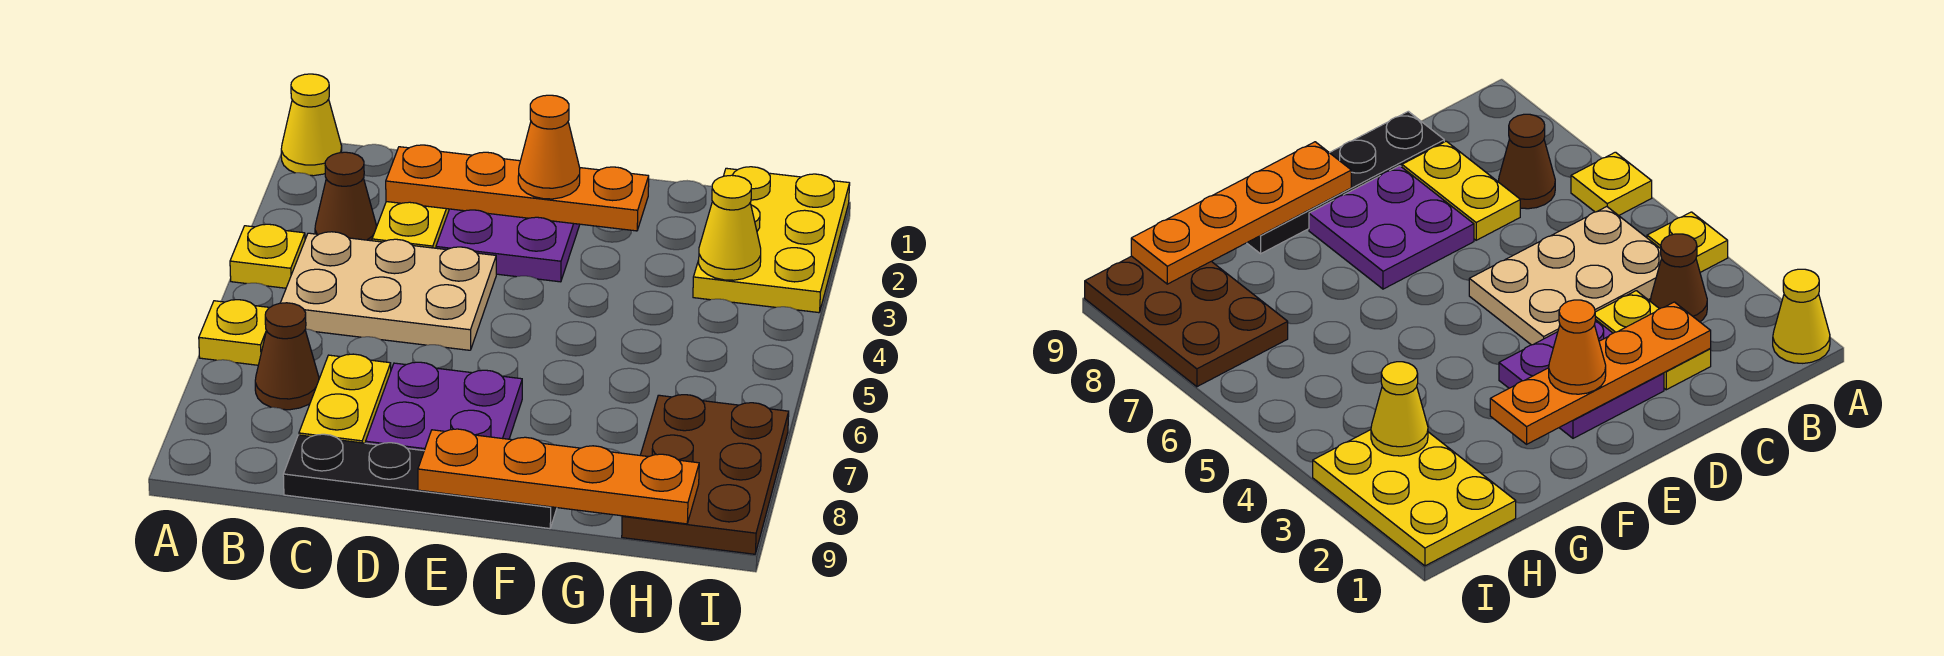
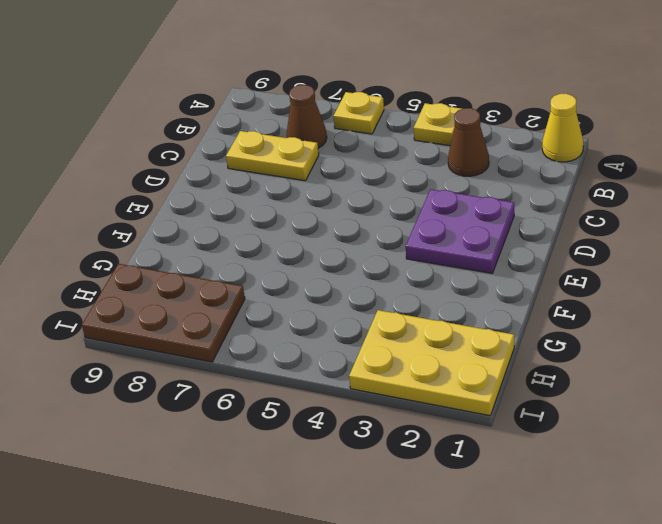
none -> tan 2x3 plate [281,232,496,350]
none -> yellow 1x2 plate [372,202,449,248]
none -> black 1x4 plate [283,434,557,528]

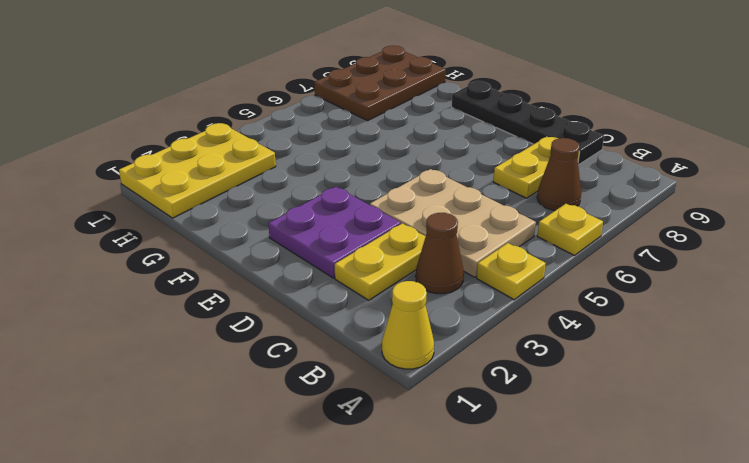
none -> purple 2x2 plate [366,362,522,451]
none -> orange 1x4 plate [386,145,649,231]
none -> orange 1x4 plate [418,429,699,524]

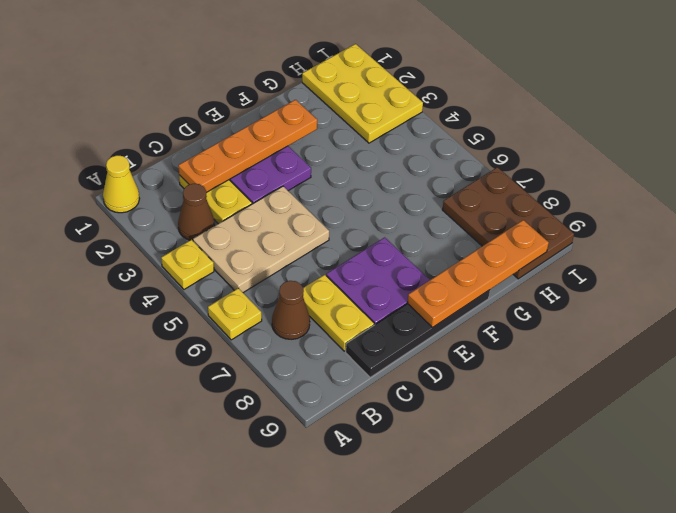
none -> yellow 1x1 cone [699,175,761,280]
none -> orange 1x1 cone [518,95,580,199]

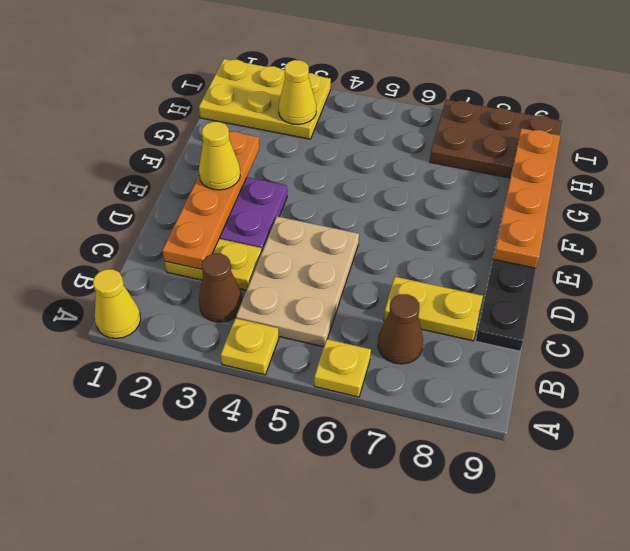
yellow 1x1 cone [199,122,240,190] -> orange 1x1 cone [518,95,580,199]
none -> purple 2x2 plate [366,362,522,451]

